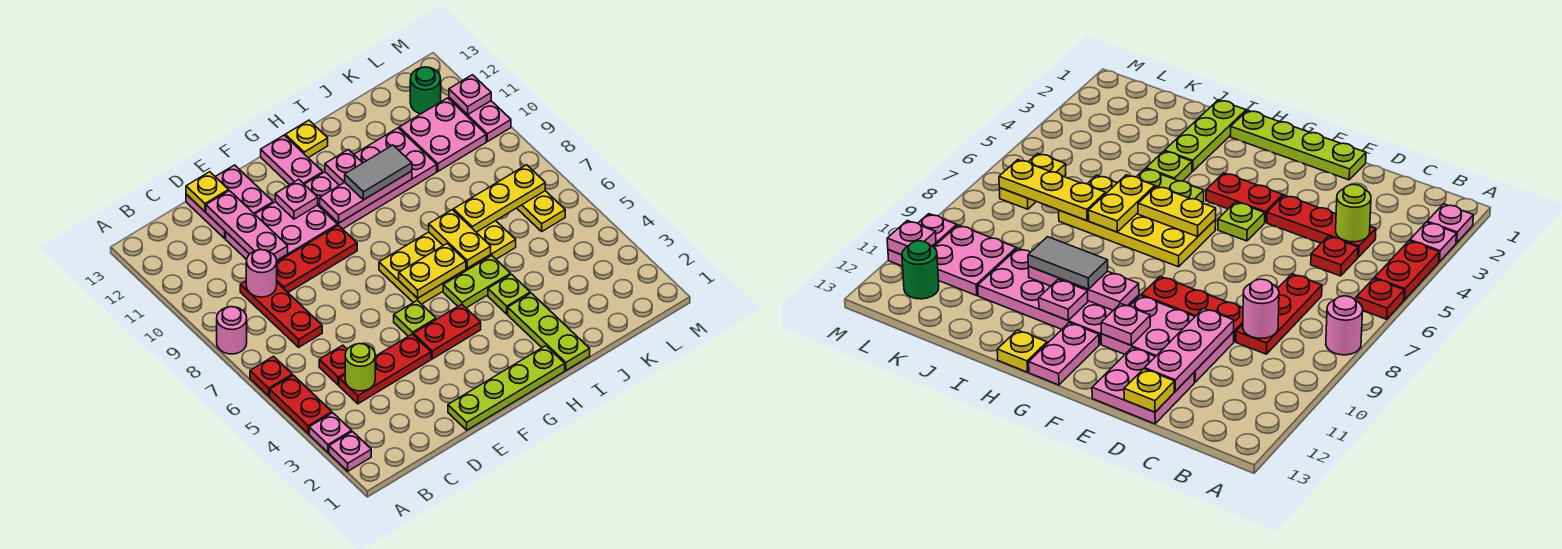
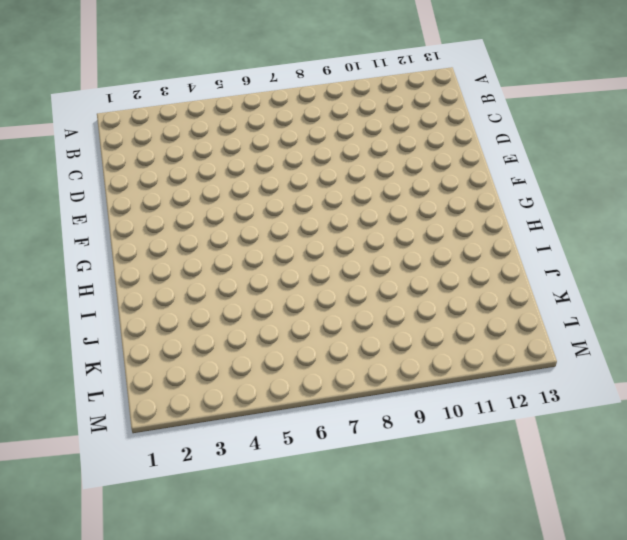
none -> pink 1x1 plate [329,432,371,471]
none -> pink 1x1 plate [309,413,352,452]
none -> red 1x2 plate [270,375,332,434]
none -> red 1x1 plate [250,356,292,396]

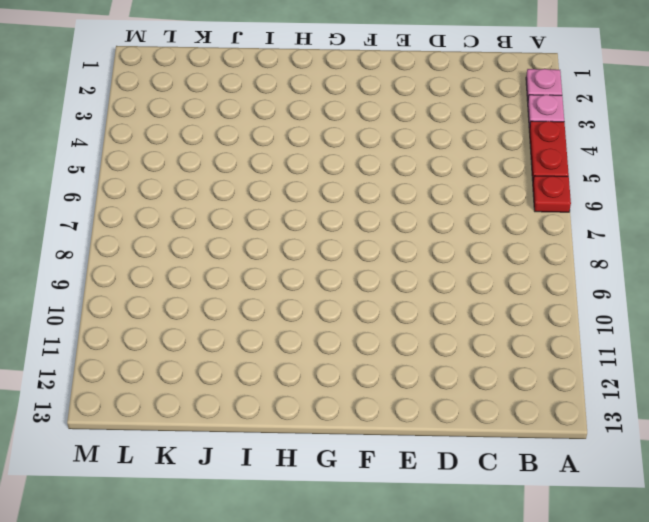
none -> pink 1x1 round brick [217,307,247,354]
none -> red 1x3 plate [339,334,431,404]
none -> red 1x1 plate [319,345,347,385]
none -> red 1x3 plate [240,281,322,347]

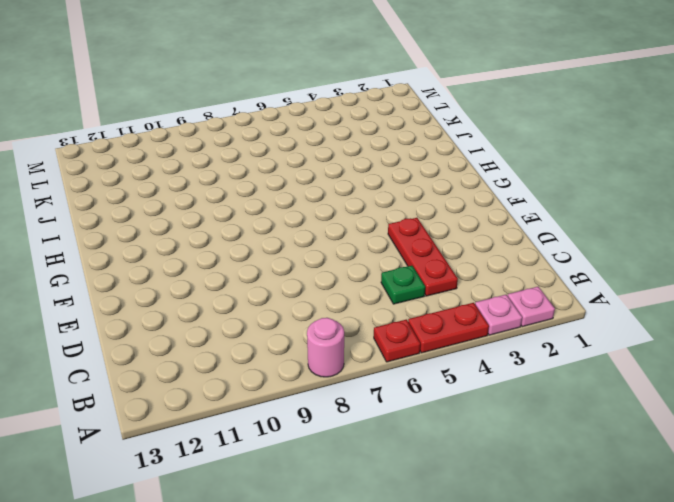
green 1x1 plate [381,266,425,304] -> red 1x1 plate [319,345,347,385]
none -> red 1x3 plate [240,281,322,347]
none -> red 1x3 plate [277,225,357,292]
none -> pink 2x3 plate [226,202,337,262]
none -> pink 2x2 plate [186,165,273,238]

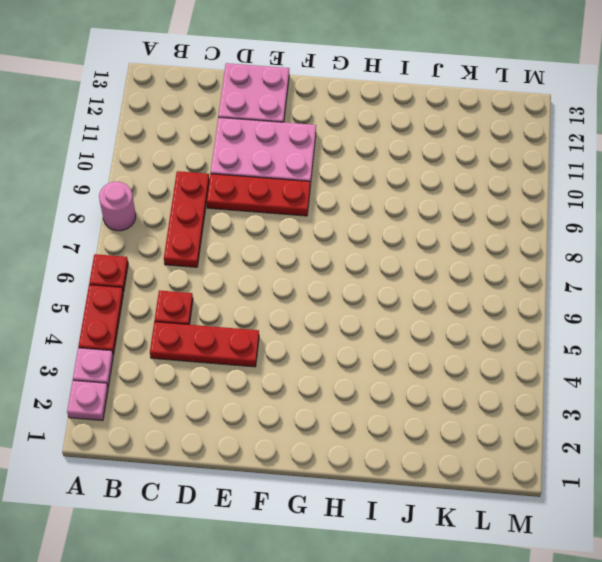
none -> lime 1x4 plate [448,346,565,430]
none -> red 1x2 plate [413,304,481,359]
none -> lime 1x1 plate [394,300,436,336]
none -> yellow 2x4 plate [379,221,516,304]

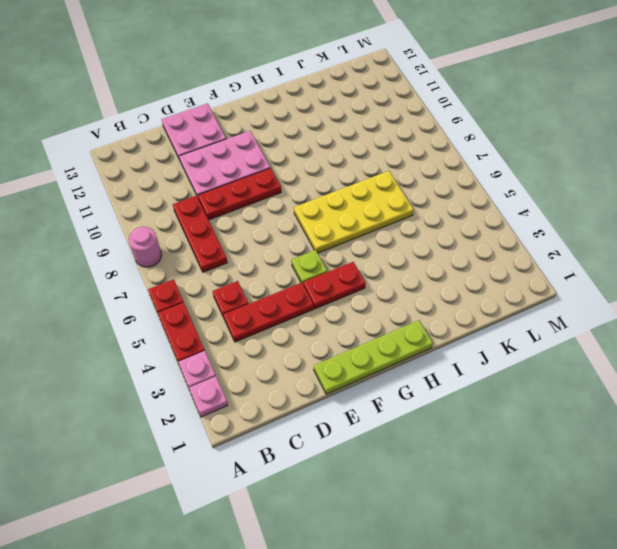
none -> pink 2x4 plate [304,128,437,229]
none -> pink 1x2 plate [261,135,323,185]
none -> lime 1x2 plate [443,256,511,308]
none -> yellow 1x1 plate [285,120,328,158]

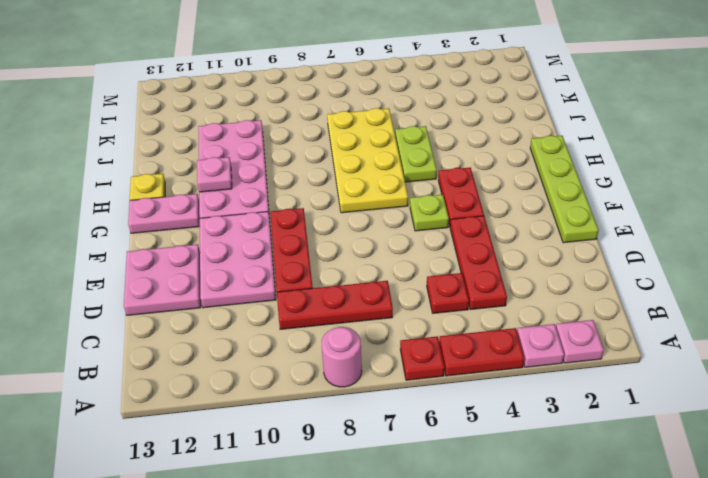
none -> lime 1x3 plate [508,293,590,370]
none -> lime 1x1 plate [488,274,530,314]
none -> pink 2x2 plate [399,98,486,171]
none -> yellow 1x2 plate [517,191,565,231]

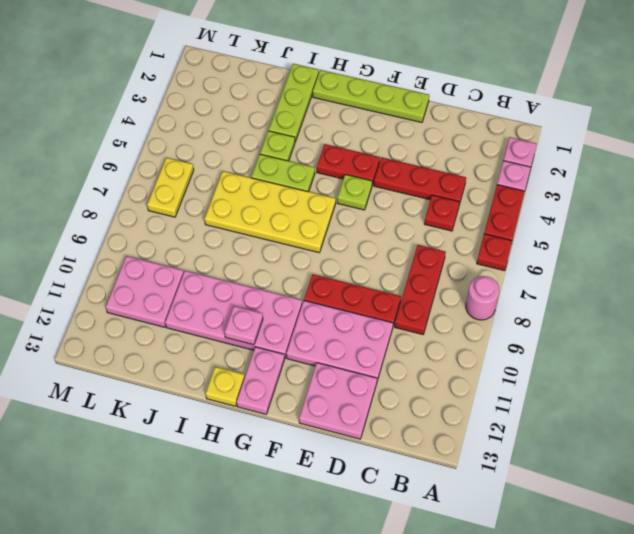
none -> green 1x1 round brick [410,67,441,114]
none -> pink 1x2 plate [449,97,511,142]
none -> lime 1x1 round brick [345,344,375,391]
none -> pink 1x1 round brick [246,250,277,297]

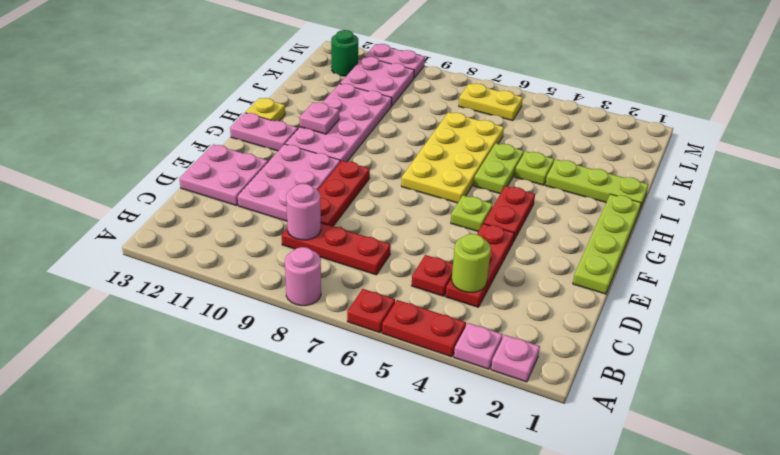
none -> pink 1x3 plate [206,191,288,260]
none -> yellow 1x1 plate [186,172,229,211]
none -> pink 1x1 plate [275,179,318,219]
none -> yellow 1x2 plate [399,244,466,298]

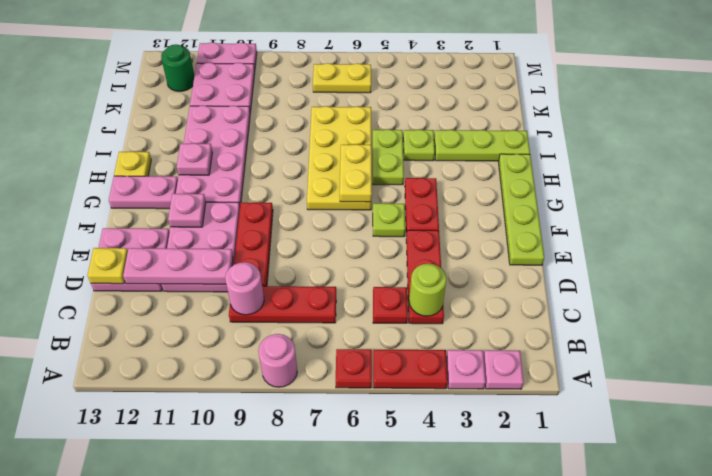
none -> pink 1x3 plate [320,171,412,223]
none -> yellow 1x2 plate [429,210,491,268]
none -> yellow 1x3 plate [453,165,545,232]
none -> pink 1x1 plate [449,75,491,115]

